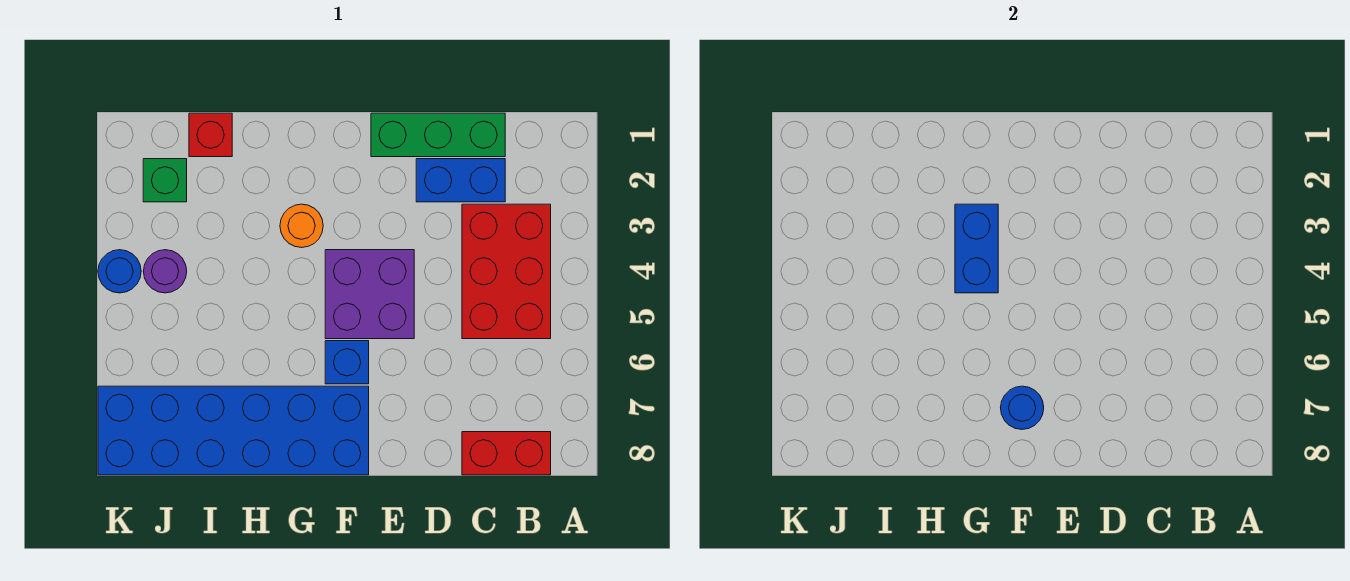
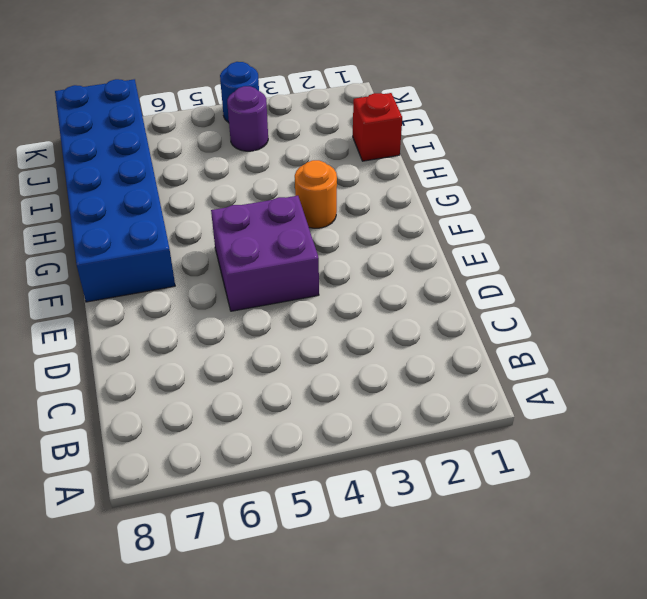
none -> red 2x3 brick [462,204,551,339]
none -> red 1x2 brick [462,432,551,475]
none -> green 1x3 brick [371,113,505,157]

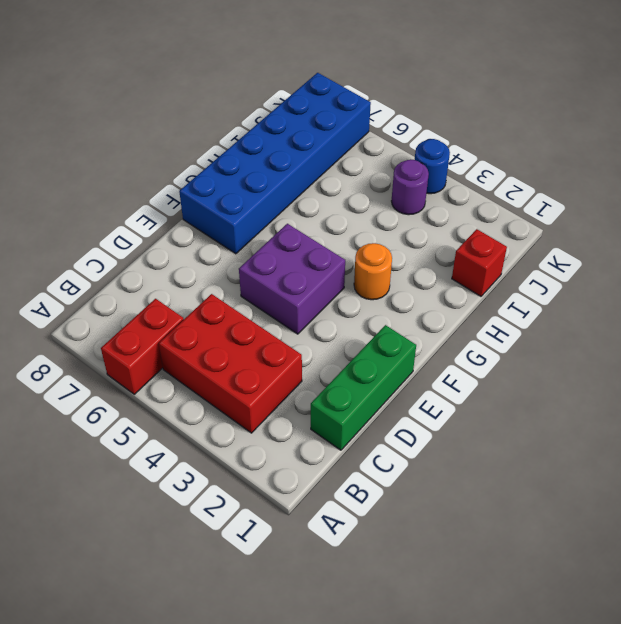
red 1x2 brick [101,299,184,394] -> red 1x2 brick moved to [462,432,551,475]
none -> blue 1x2 brick [416,159,505,202]
none -> blue 1x1 brick [325,341,369,384]
none -> green 1x1 brick [143,159,187,202]

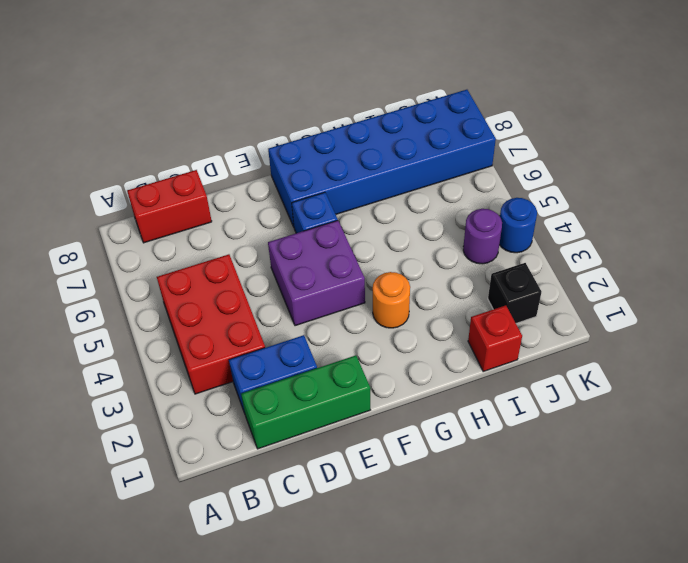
black 1x1 brick [488,263,541,323] -> green 1x1 brick [143,159,187,202]
none -> blue 1x1 round brick [1001,386,1044,429]
none -> blue 1x2 brick [955,204,998,293]

